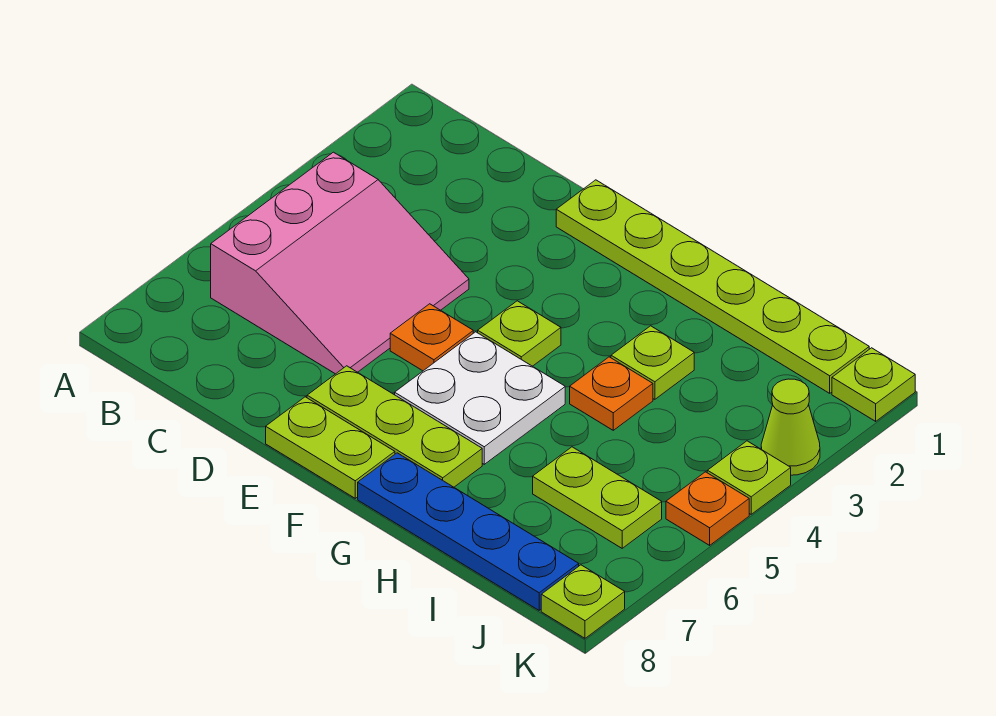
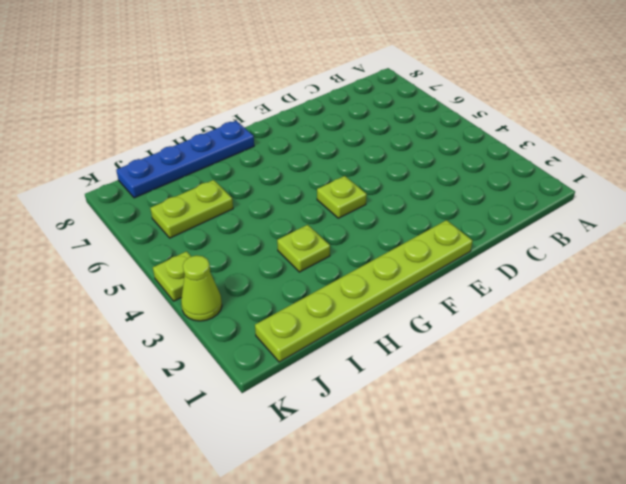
none -> pink 3x3 slope [211,152,469,374]
none -> orange 1x1 plate [390,304,473,371]
none -> lime 1x3 plate [307,366,482,487]

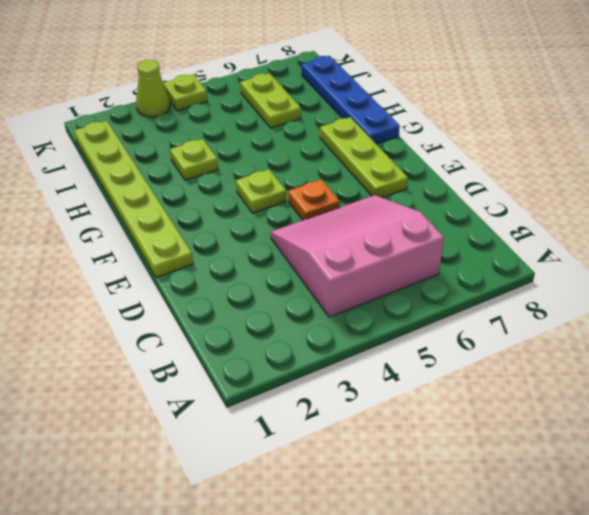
none -> lime 1x2 plate [266,397,395,498]
none -> white 2x2 plate [395,332,565,464]
none -> orange 1x1 plate [570,357,653,430]

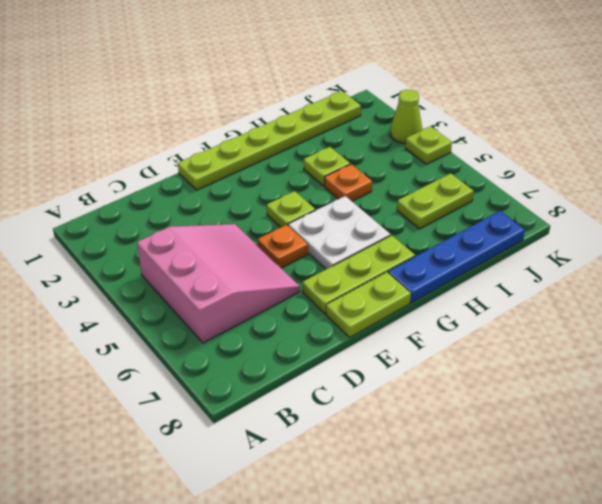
none -> lime 1x1 plate [832,348,915,421]
none -> orange 1x1 plate [666,472,749,545]
none -> lime 1x1 plate [541,565,625,638]

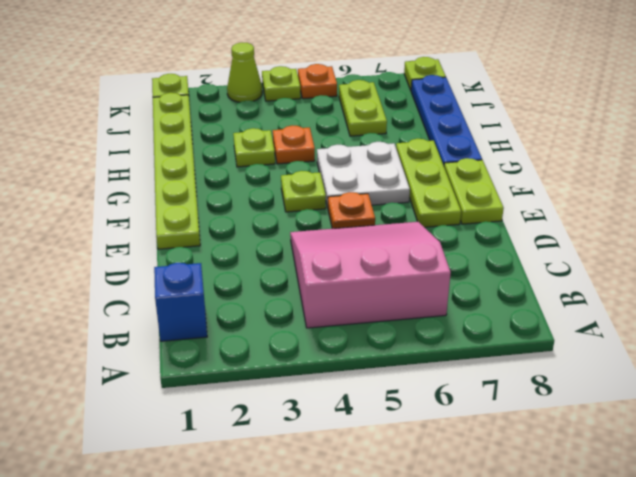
blue 1x1 brick [154,263,207,341] -> none

